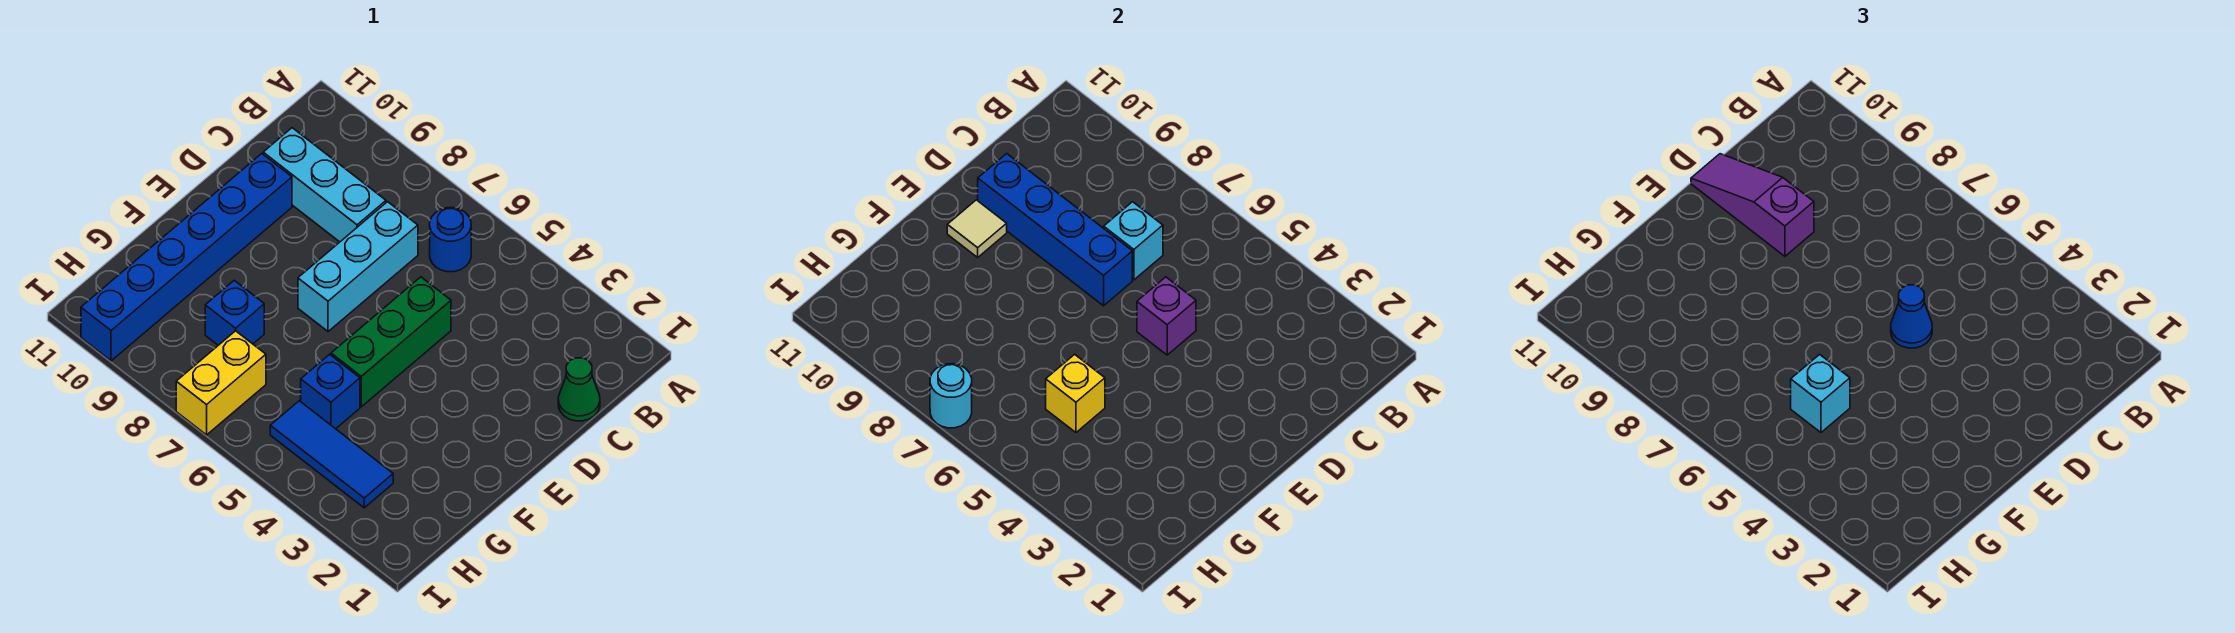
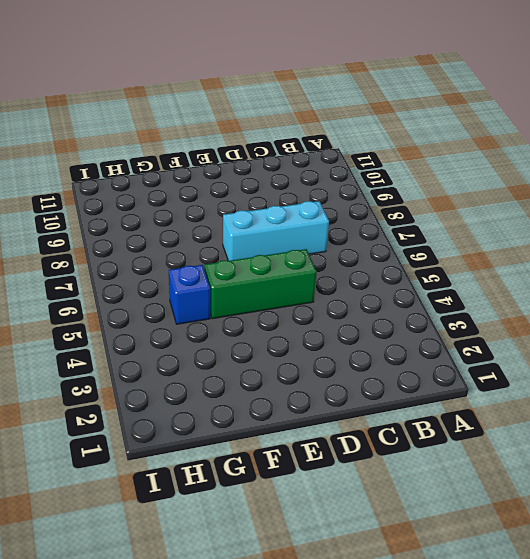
none -> blue 1x1 round brick [430,208,471,272]
none -> green 1x1 cone [558,358,600,421]
none -> cyan 1x3 brick [263,128,386,242]

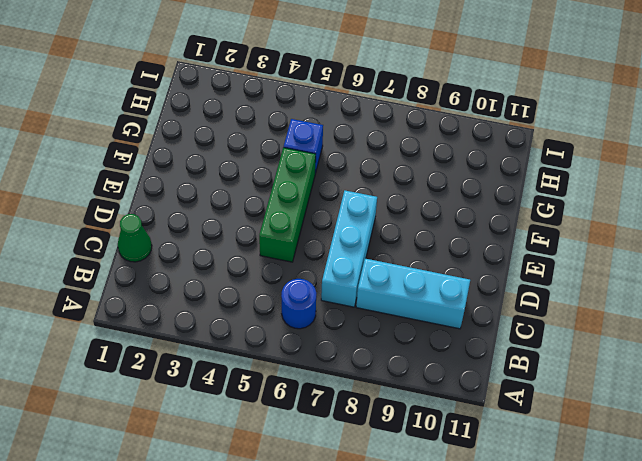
none -> blue 1x6 brick [81,154,292,361]
none -> blue 1x1 brick [205,280,264,345]
none -> blue 1x3 tile [270,401,393,508]

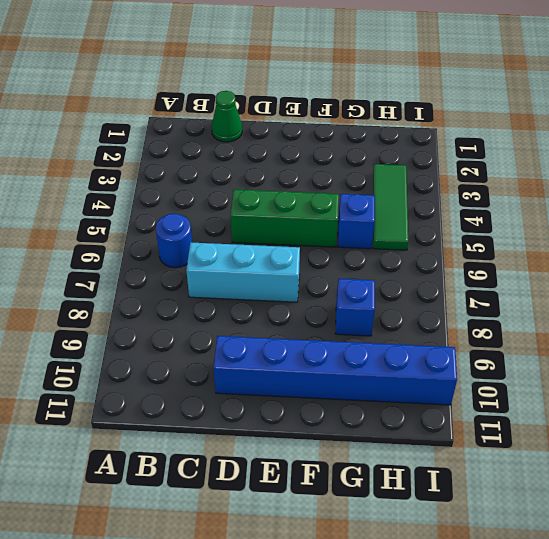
green 1x3 tile [373,164,408,250] -> blue 1x3 tile [270,401,393,508]
none -> cyan 1x3 brick [263,128,386,242]
none -> yellow 1x2 brick [176,331,266,435]
none -> cyan 1x1 brick [1104,202,1163,280]

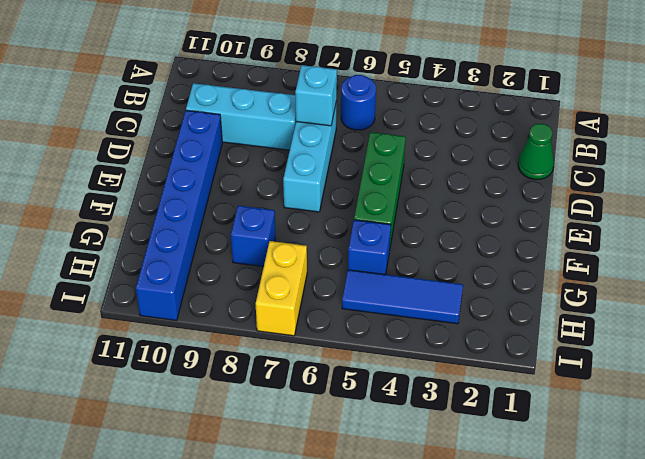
none -> purple 1x1 brick [1137,277,1196,355]
none -> blue 1x4 brick [978,154,1132,306]
none -> tan 1x1 tile [947,200,1007,257]

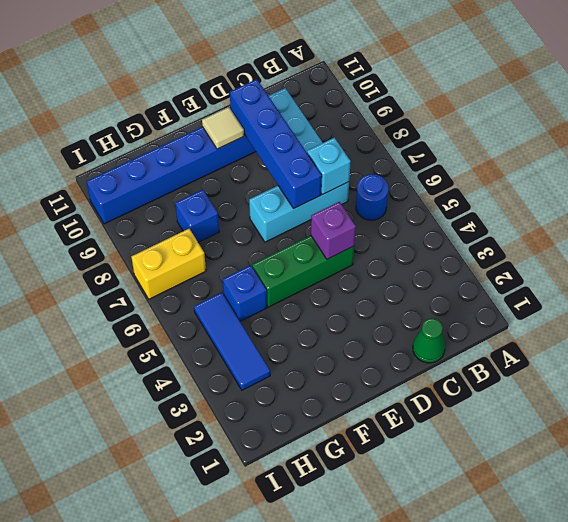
none -> yellow 1x1 brick [1046,354,1105,432]
none -> cyan 1x1 round brick [930,364,972,428]
none -> blue 1x1 cone [1891,285,1932,348]

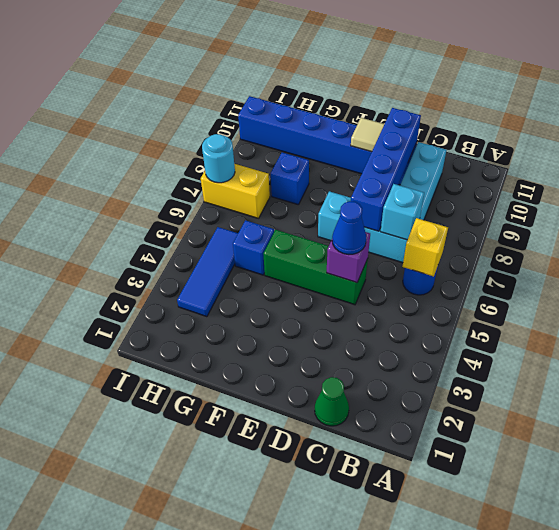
yellow 1x1 brick [402,218,448,277] -> yellow 1x1 brick moved to [1046,354,1105,432]
none -> purple 1x3 slope [1691,154,1814,256]
none -> cyan 1x1 brick [1791,354,1850,432]

